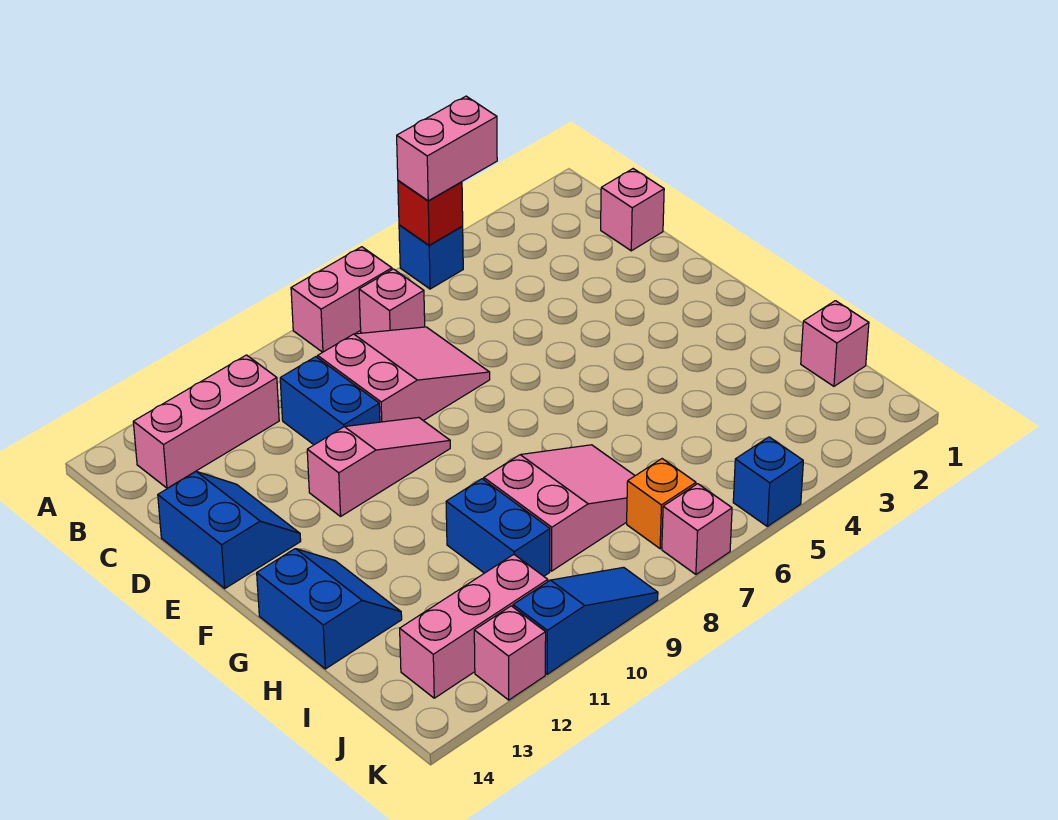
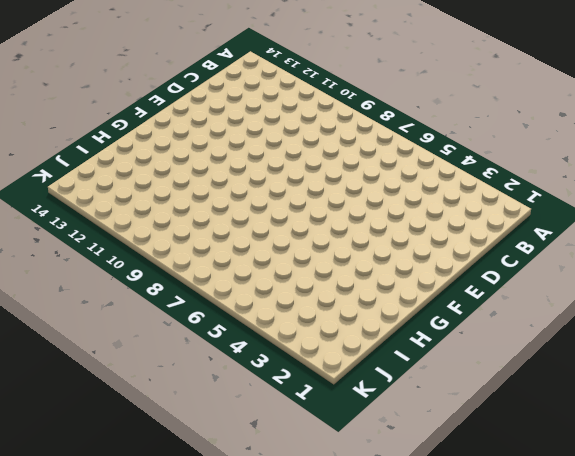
none -> blue 1x1 brick [399,225,463,289]
none -> pink 1x2 brick [291,247,392,352]
none -> pink 1x1 brick [359,269,425,333]

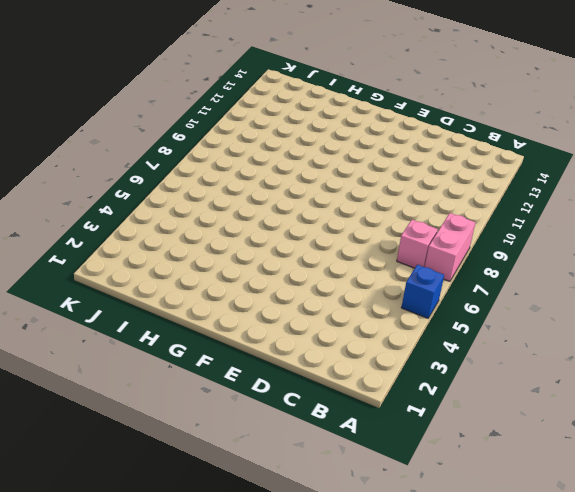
none -> pink 1x3 brick [133,355,279,488]
none -> pink 1x1 brick [601,169,664,251]
none -> pink 2x3 slope [318,327,490,422]

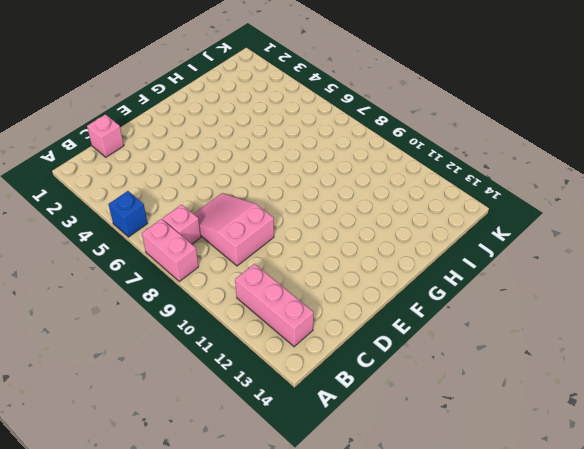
none -> blue 1x2 brick [280,357,380,445]
none -> blue 2x2 slope [158,472,301,588]
none -> pink 1x3 slope [307,417,450,516]

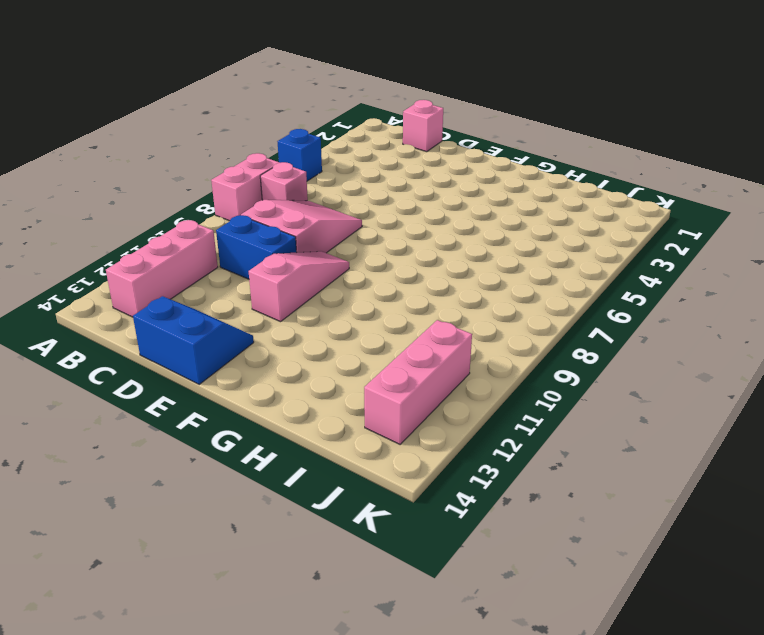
none -> blue 2x2 slope [257,549,402,669]
none -> pink 2x3 slope [484,445,635,571]
none -> blue 1x2 brick [446,479,550,576]

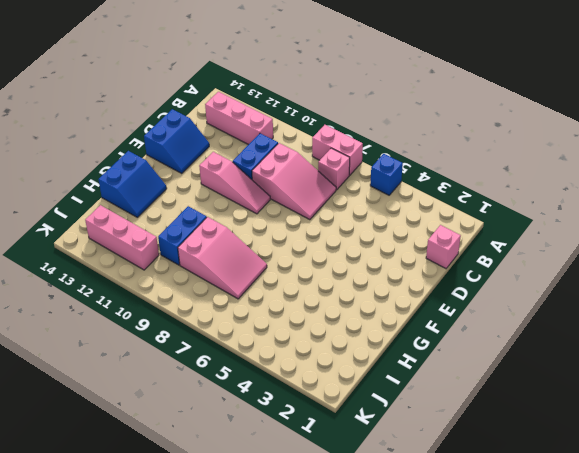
none -> pink 1x1 brick [801,301,869,386]
none -> orange 1x1 brick [627,459,696,549]
none -> blue 1x1 brick [733,437,803,526]

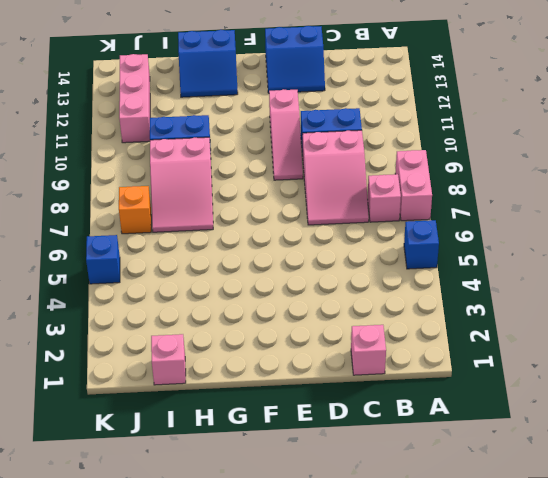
none -> pink 1x3 brick [133,355,279,488]
none -> pink 1x1 brick [662,484,732,574]
none -> blue 1x3 slope [513,567,658,674]

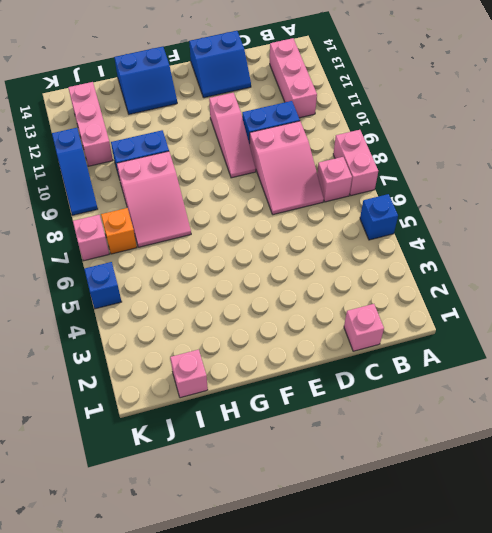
none -> pink 1x1 brick [474,606,546,700]
none -> red 1x1 brick [398,181,463,245]
none -> pink 1x2 brick [397,96,497,201]

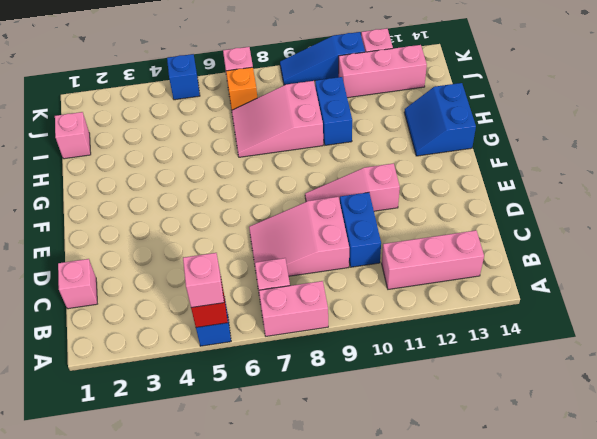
pink 1x1 brick [183,253,224,308] -> pink 1x2 brick [397,96,497,201]
none -> blue 2x2 slope [158,472,301,588]

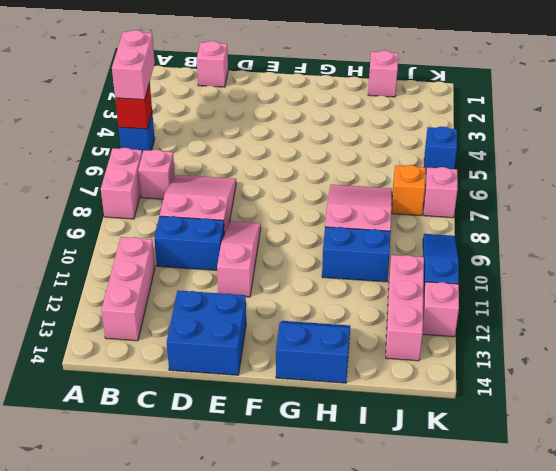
blue 2x2 brick [167,291,246,375] -> blue 2x2 slope [158,472,301,588]

